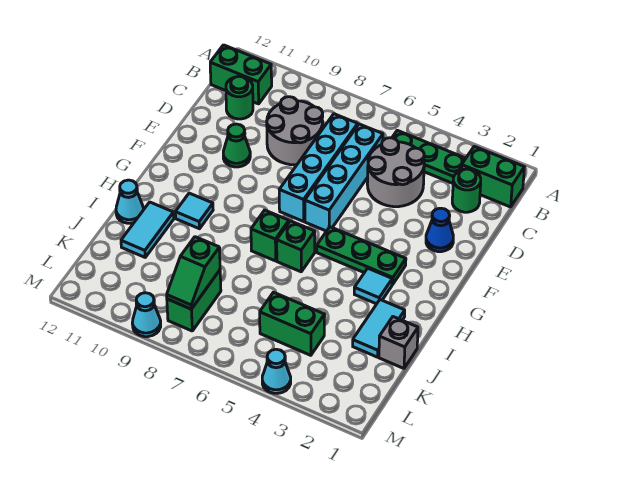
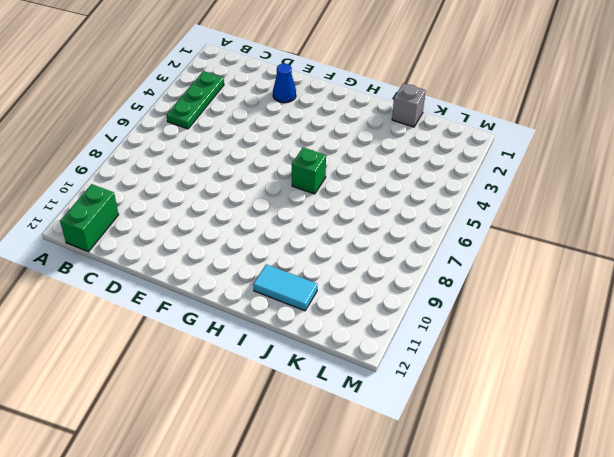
none -> green 1x2 brick [461,146,524,207]
none -> green 1x1 round brick [452,169,481,212]
none -> grey 2x2 round brick [367,138,424,207]

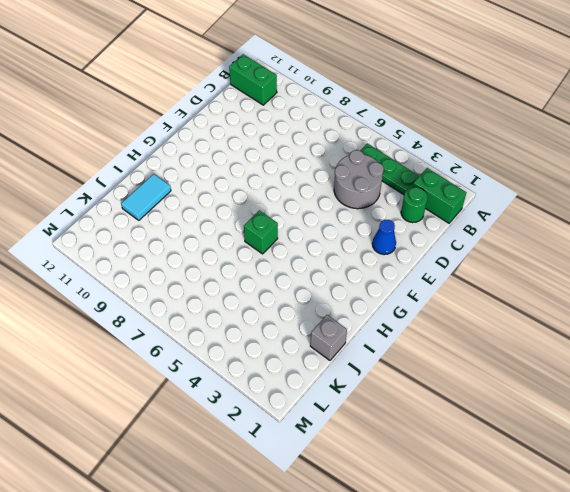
none -> cyan 1x4 brick [305,124,383,231]
none -> cyan 1x4 brick [279,114,358,221]
none -> grey 2x2 round brick [267,97,323,165]

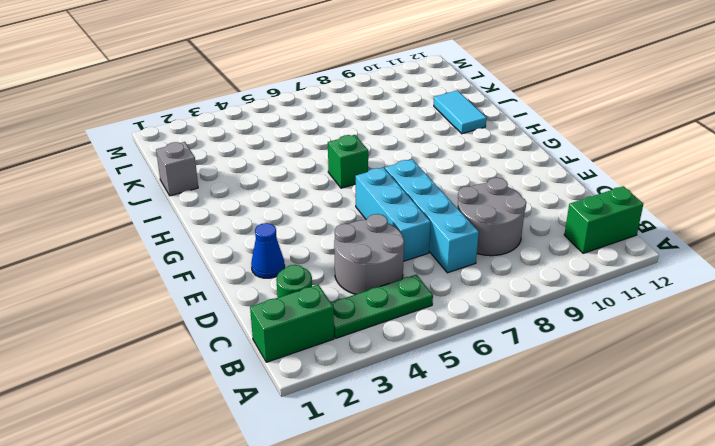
cyan 1x3 brick [356,168,431,261] -> cyan 1x4 brick [305,124,383,231]
none -> green 1x1 round brick [226,76,253,119]
none -> green 1x1 cone [223,124,250,167]
none -> green 1x3 plate [317,227,406,284]

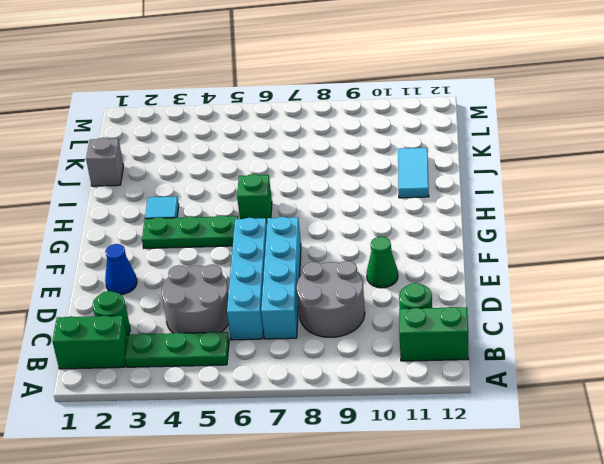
none -> green 1x1 brick [251,210,289,261]
none -> cyan 1x1 tile [175,193,213,229]
none -> cyan 1x2 tile [353,300,405,357]

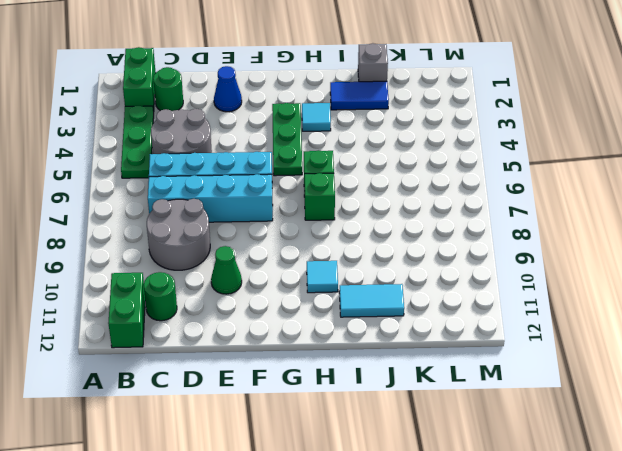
blue 1x2 tile [330,81,389,110] -> cyan 1x2 tile [353,300,405,357]
none -> cyan 1x1 cone [116,180,144,223]
none -> green 1x2 brick [260,292,325,355]
none -> green 1x2 brick [167,270,221,331]

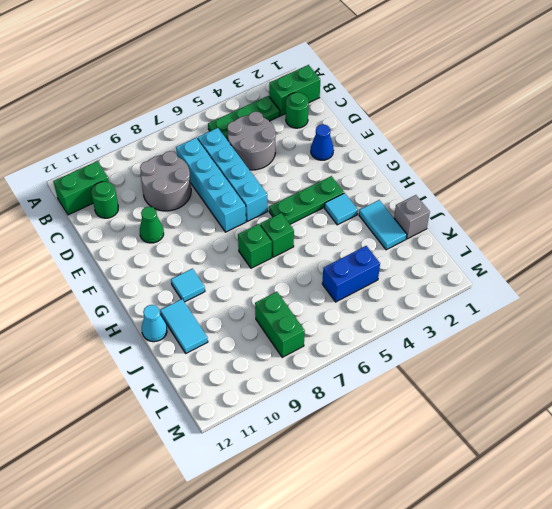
blue 1x2 brick [322,246,380,302] -> green 1x2 brick [260,292,325,355]
none -> cyan 1x1 cone [262,349,291,393]
none -> cyan 1x1 cone [132,293,161,337]
none -> green 1x2 slope [167,237,220,309]

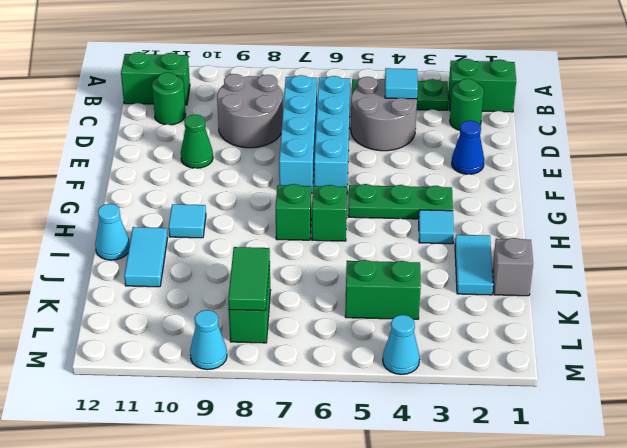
cyan 1x1 tile [385,68,418,99] -> none
green 1x2 tile [228,247,270,311] -> green 1x2 slope [167,237,220,309]

